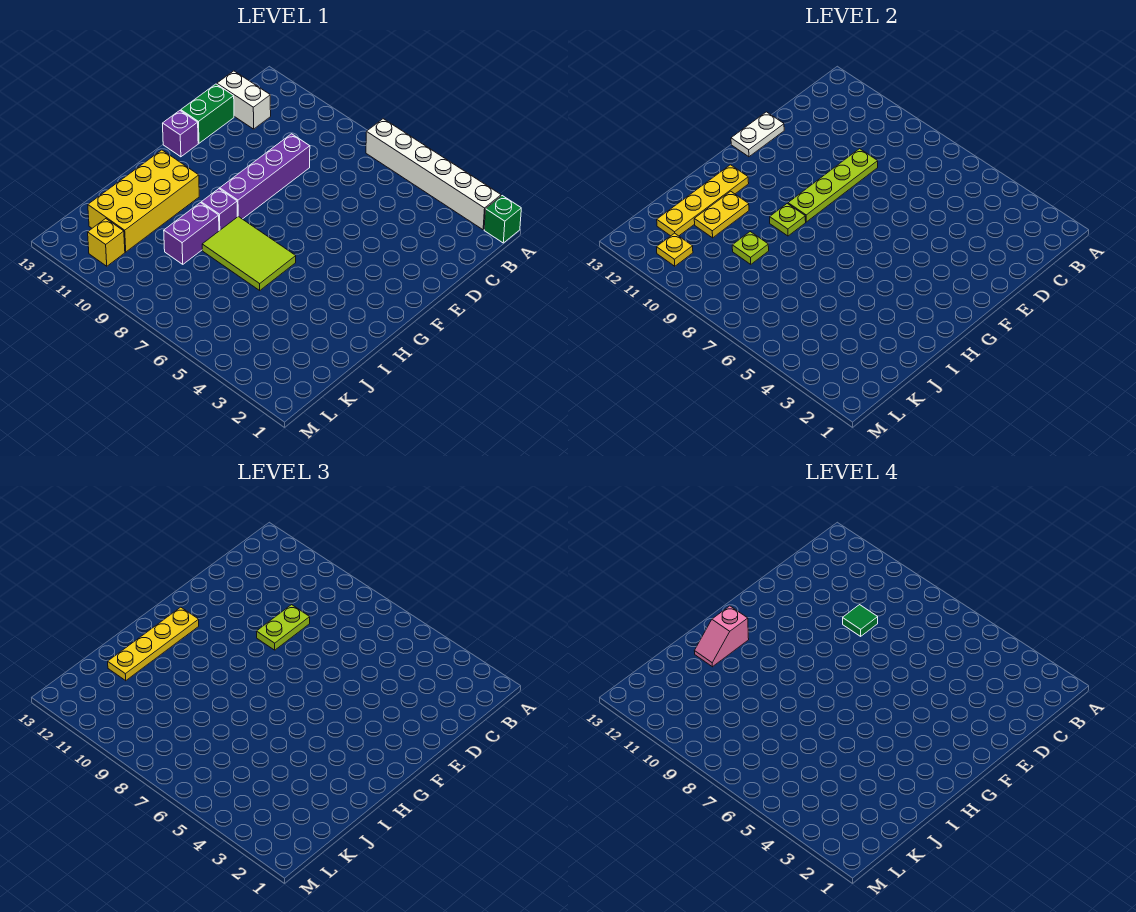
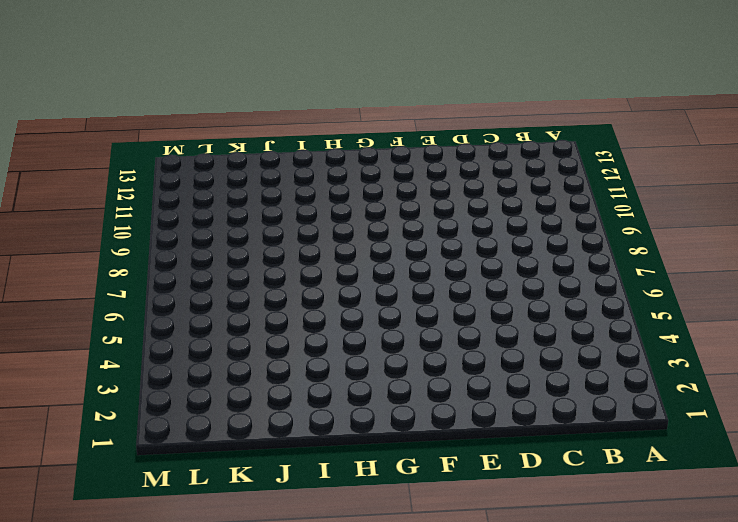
none -> green 1x1 brick [484,196,521,243]
none -> white 1x6 brick [366,119,501,230]
none -> white 1x2 brick [217,71,271,129]

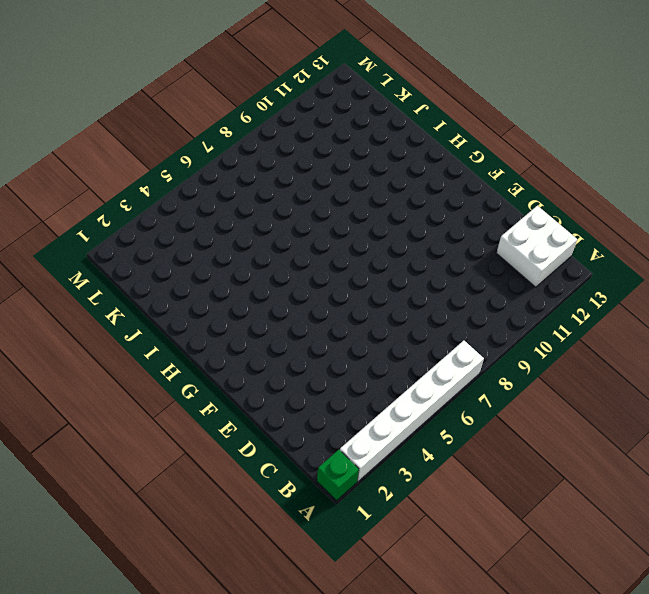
white 2x2 brick [496,206,577,287] -> white 1x2 brick [217,71,271,129]
none -> purple 1x4 brick [220,134,310,219]
none -> green 1x2 brick [181,84,234,143]
none -> purple 1x1 brick [163,111,198,157]

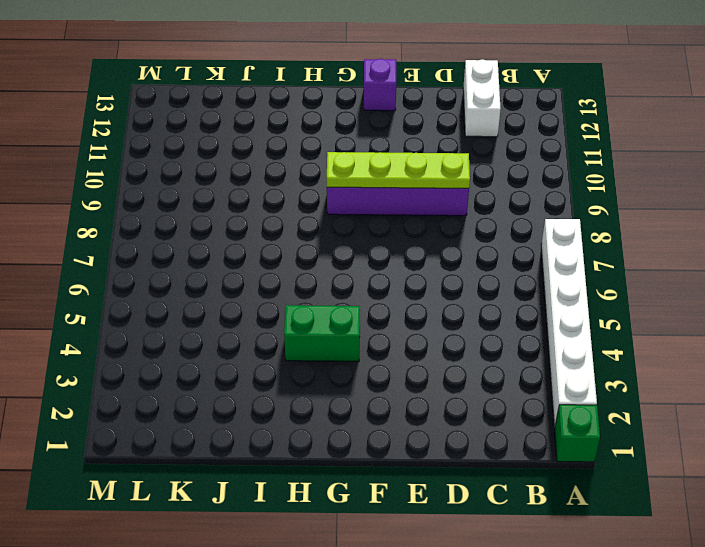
green 1x2 brick [284,305,360,361] -> green 1x2 brick moved to [181,84,234,143]
none -> lime 2x3 tile [202,216,296,290]
none -> purple 1x1 brick [201,189,237,231]
none -> yellow 2x4 brick [88,150,199,252]

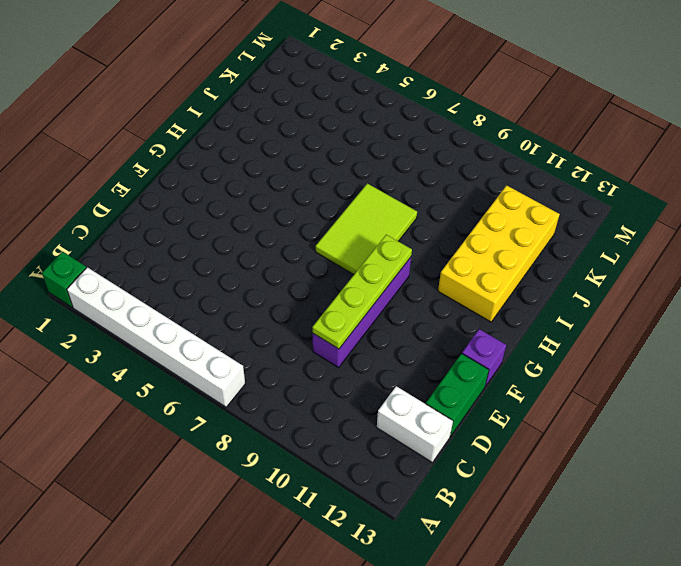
lime 2x3 tile [316,183,417,274] -> lime 2x3 tile turned to [202,216,296,290]
none -> purple 1x1 brick [201,189,237,231]
none -> purple 1x2 brick [164,203,219,264]
none -> yellow 1x1 brick [88,219,125,266]

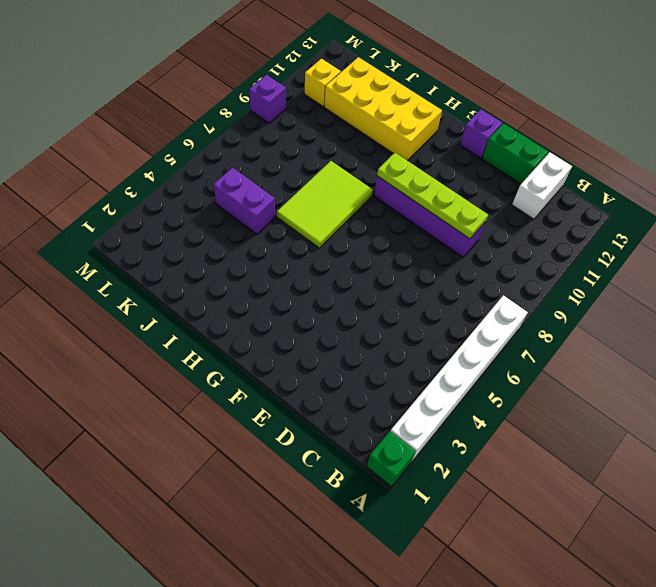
purple 1x2 brick [214,168,275,234] -> purple 1x2 brick moved to [164,203,219,264]
purple 1x1 brick [249,75,286,123] -> purple 1x1 brick moved to [201,189,237,231]
none -> white 1x2 plate [731,112,784,157]
none -> lime 1x1 plate [770,204,806,236]
none -> yellow 1x4 plate [657,165,749,236]

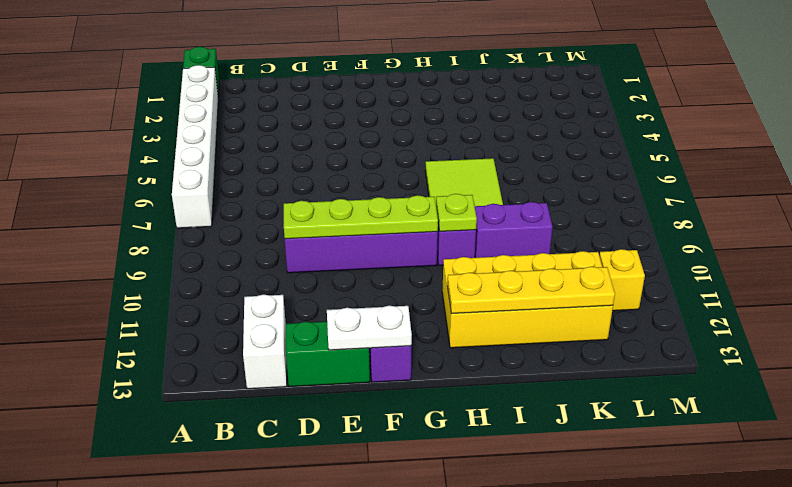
none -> yellow 1x2 plate [694,191,749,238]
none -> lime 1x1 plate [732,232,769,264]
none -> yellow 1x1 plate [657,233,693,266]

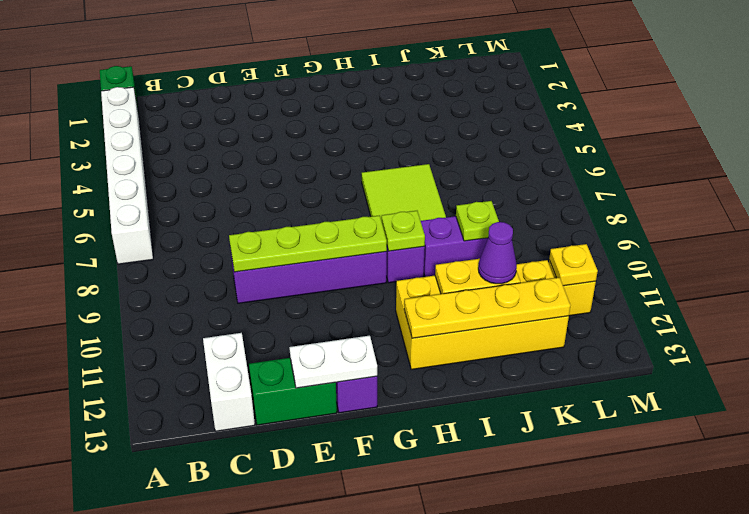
purple 1x1 cone [478,222,517,284] -> none
none -> lime 1x2 plate [256,605,310,650]
none -> yellow 1x4 plate [108,607,199,681]
none -> green 1x1 tile [843,605,878,636]

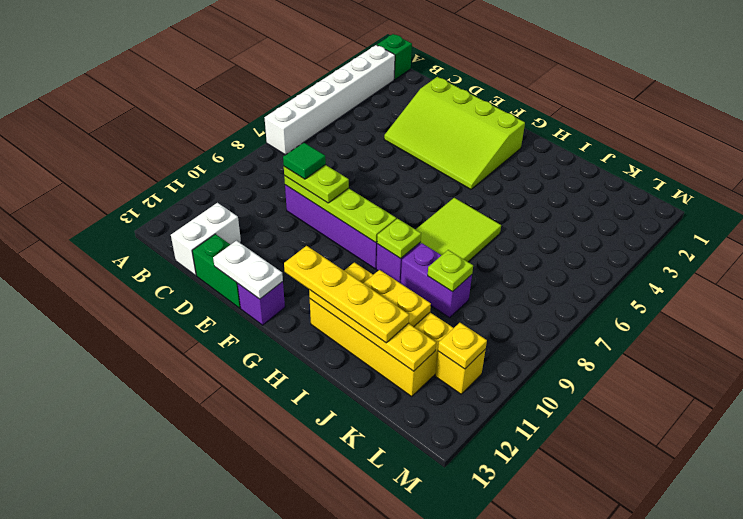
lime 3x4 slope [384,77,525,189] -> none
none -> pink 1x2 slope [695,606,749,667]

